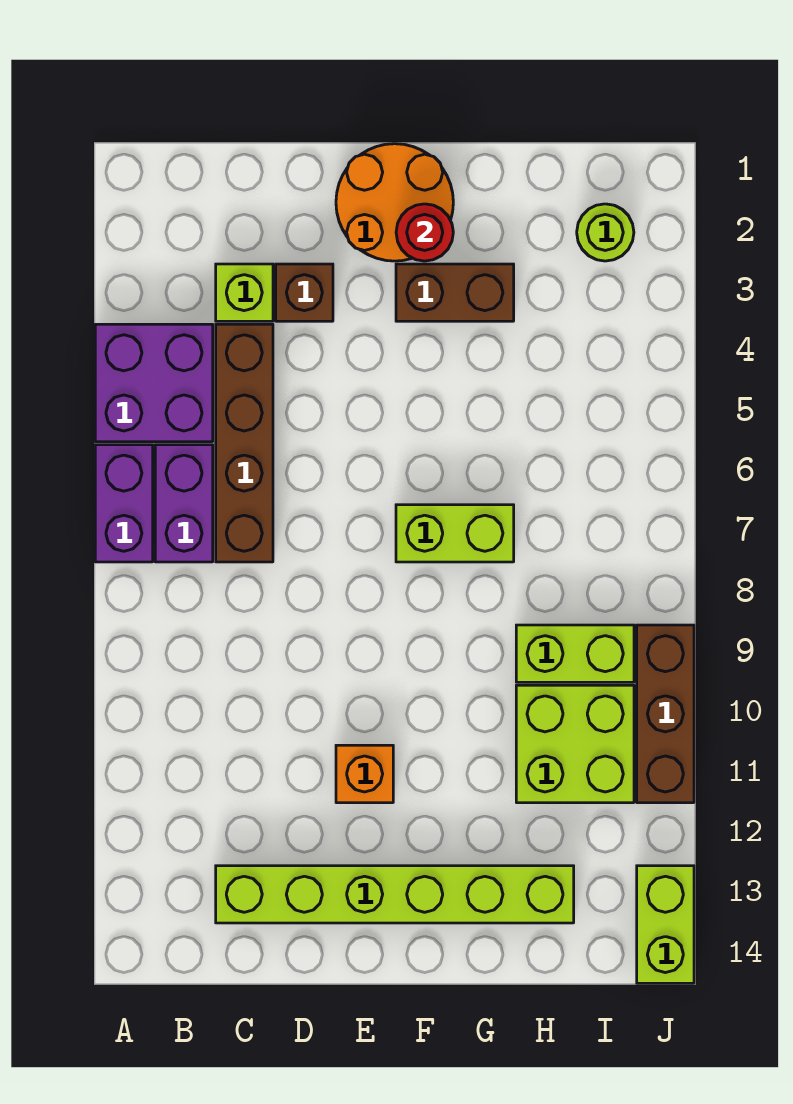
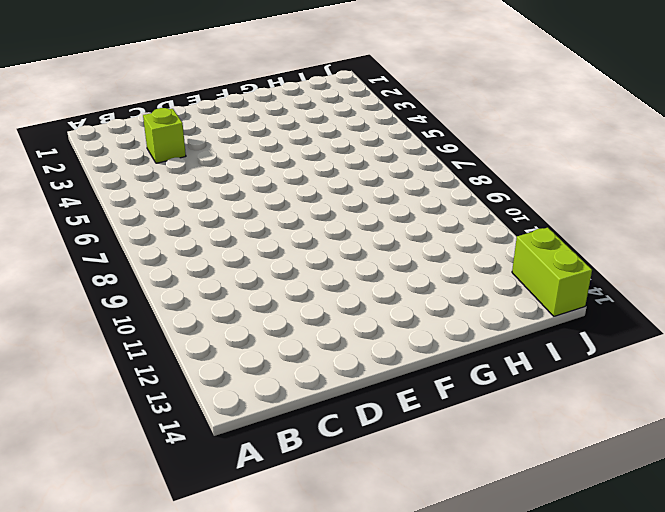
none -> purple 2x2 brick [95,324,213,442]
none -> purple 1x2 brick [95,445,153,562]
none -> purple 1x2 brick [155,445,213,562]

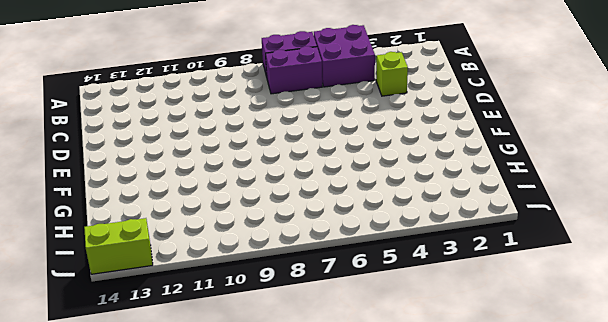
none -> brown 1x4 brick [216,324,273,562]
none -> lime 1x6 brick [216,866,574,923]
none -> brown 1x1 brick [276,264,333,321]

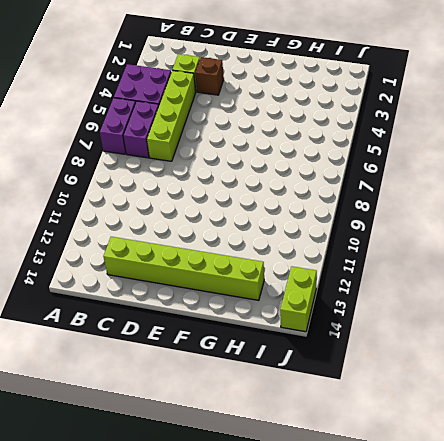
lime 1x4 brick [147,70,196,161] -> brown 1x4 brick [216,324,273,562]
none -> orange 2x2 round brick [336,144,453,261]
none -> orange 1x1 brick [336,745,393,803]
none -> brown 1x2 brick [396,264,514,321]

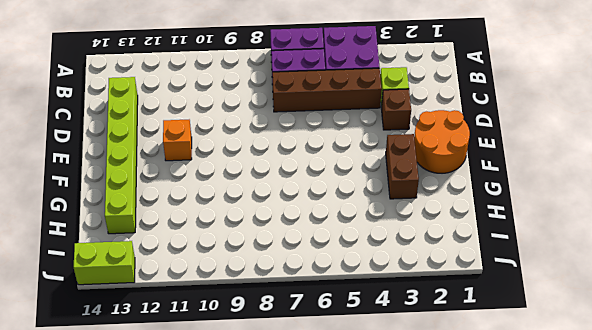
none -> lime 1x2 brick [396,505,514,562]
none -> lime 1x2 brick [516,625,634,682]
none -> lime 2x2 brick [516,685,634,803]

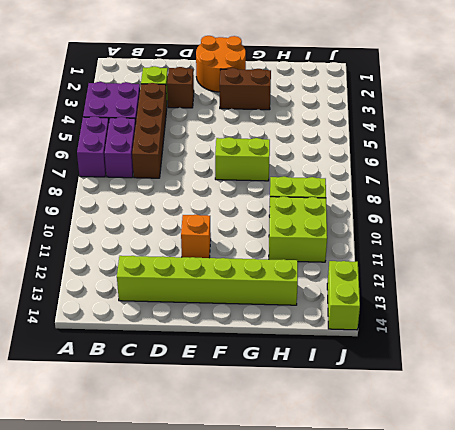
none -> lime 1x1 round brick [577,204,634,261]
none -> brown 1x3 brick [637,625,694,803]
none -> red 1x1 round brick [396,204,453,261]

